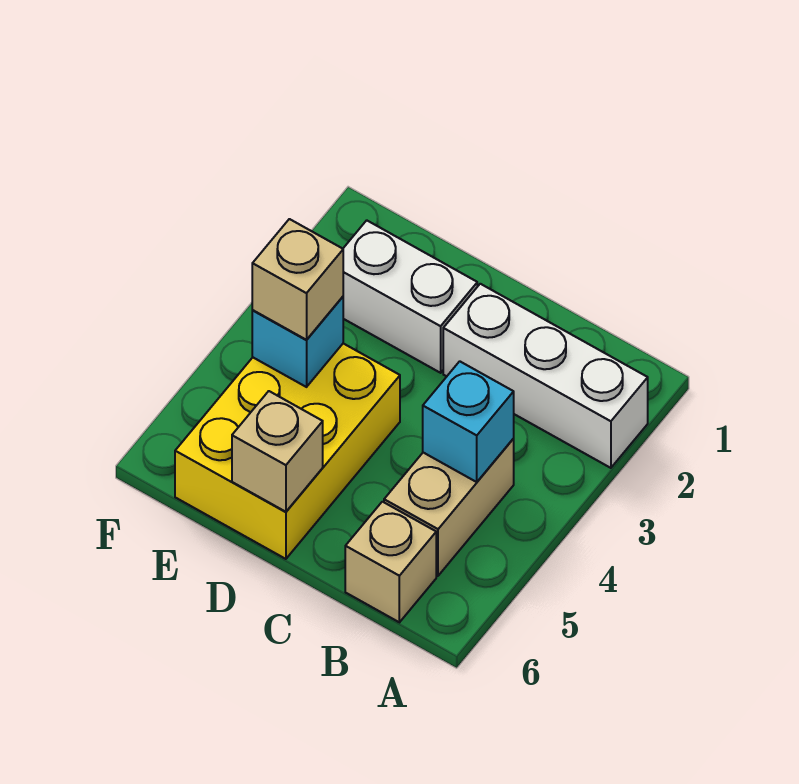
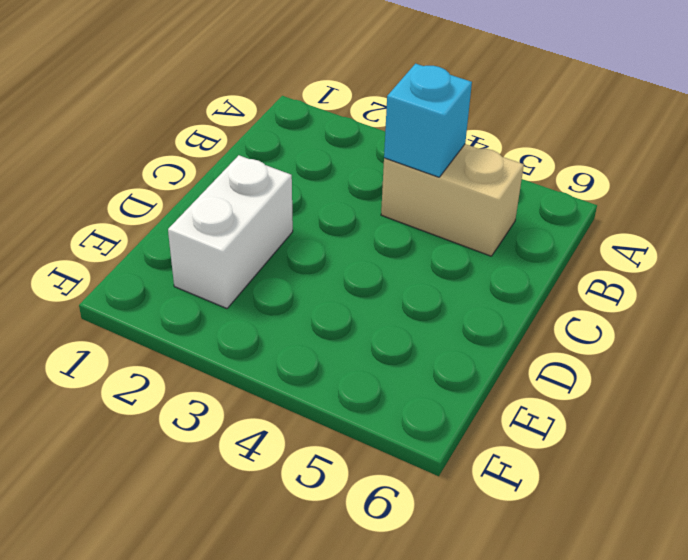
none -> white 1x3 brick [443,284,648,468]
none -> tan 1x1 brick [345,502,436,622]

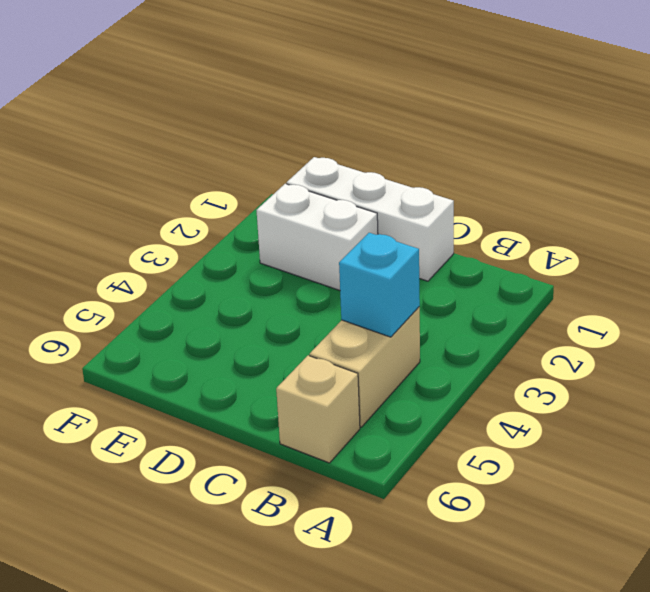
white 1x3 brick [287,157,454,281] -> white 1x3 brick moved to [443,284,648,468]
none -> yellow 2x3 brick [175,344,400,559]
none -> tan 1x1 brick [232,391,323,512]

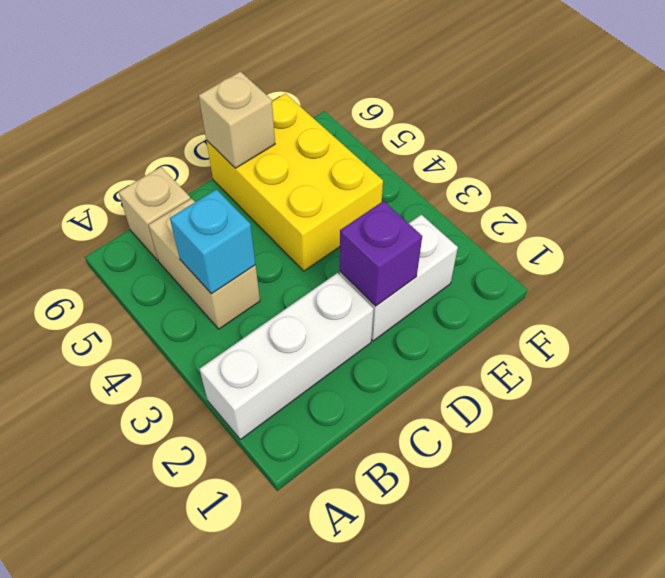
purple 1x1 brick [340,201,422,306] -> none
none -> cyan 1x1 brick [252,297,343,387]
none -> tan 1x1 brick [252,219,343,340]

